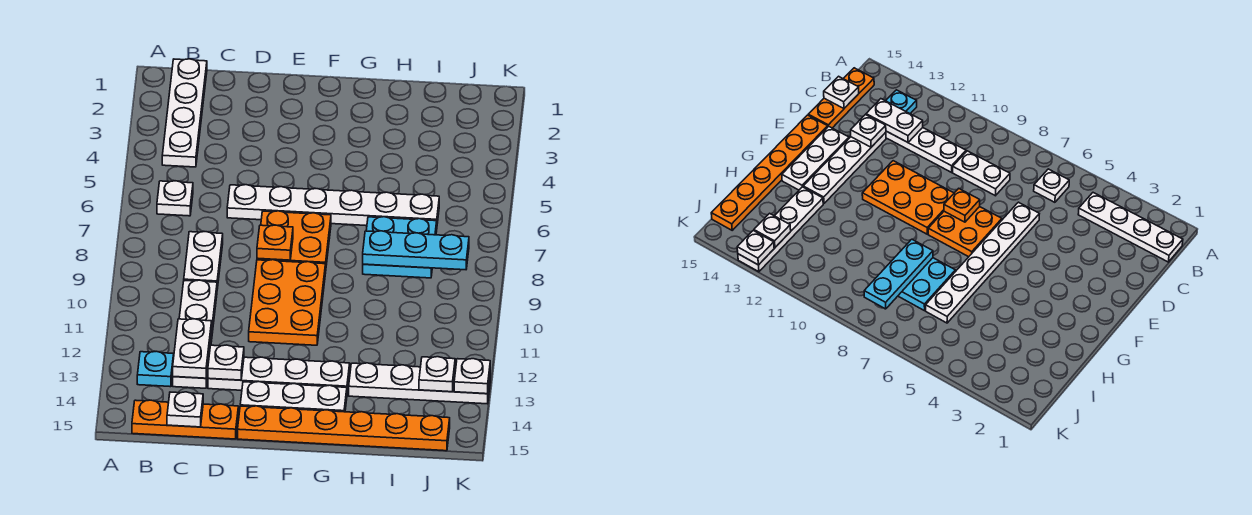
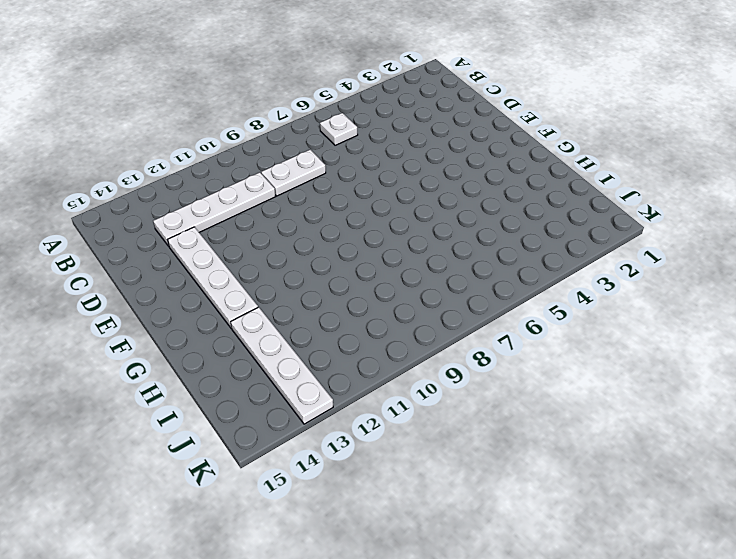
none -> white 1x4 plate [162,59,207,167]
none -> cyan 1x1 plate [137,351,174,387]
none -> orange 1x3 plate [132,400,238,439]

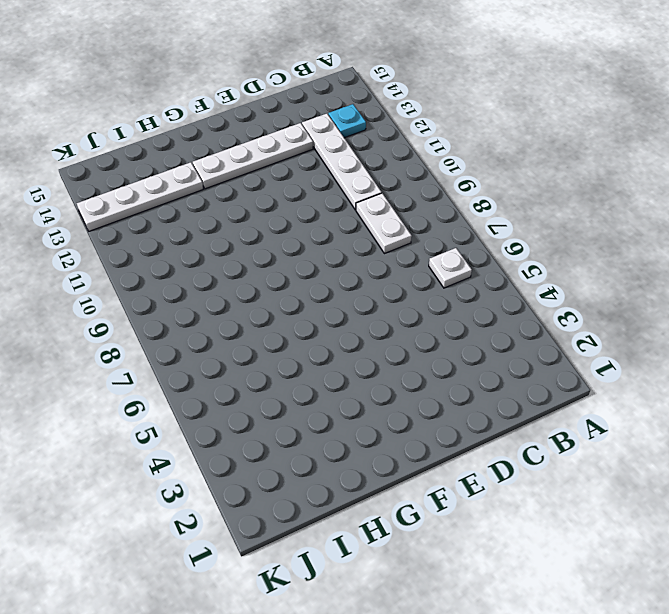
none -> white 1x4 plate [162,59,207,167]
none -> orange 1x3 plate [132,400,238,439]
none -> white 1x6 plate [227,185,439,226]

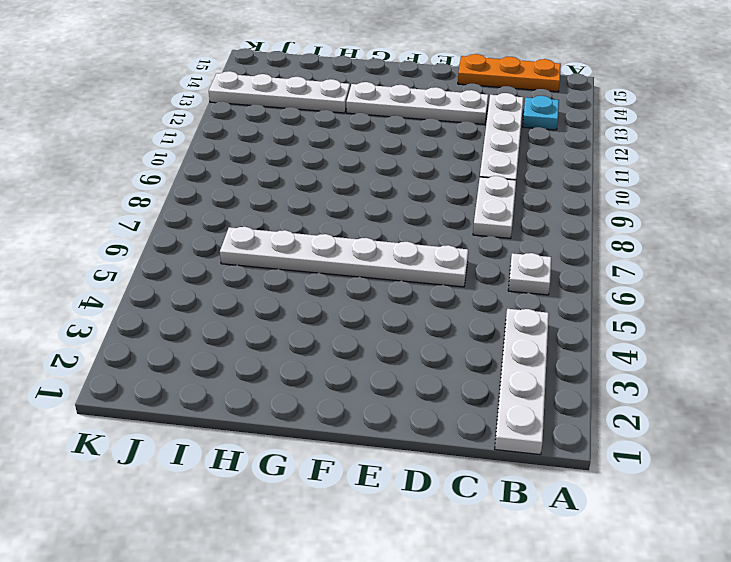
none -> orange 2x2 plate [257,211,331,265]
none -> orange 2x3 plate [249,260,326,345]
none -> white 1x3 plate [240,382,347,412]

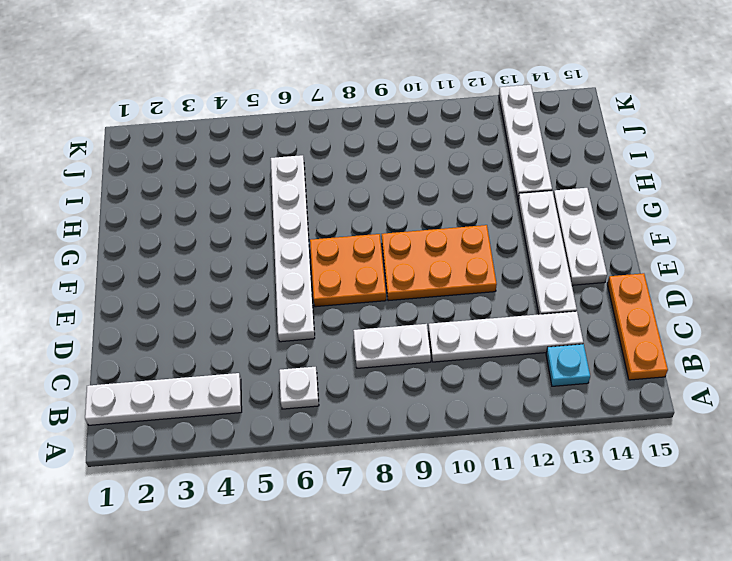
none -> orange 1x6 plate [238,406,450,451]
none -> cyan 2x2 plate [363,217,437,278]
none -> white 1x2 plate [173,319,212,378]

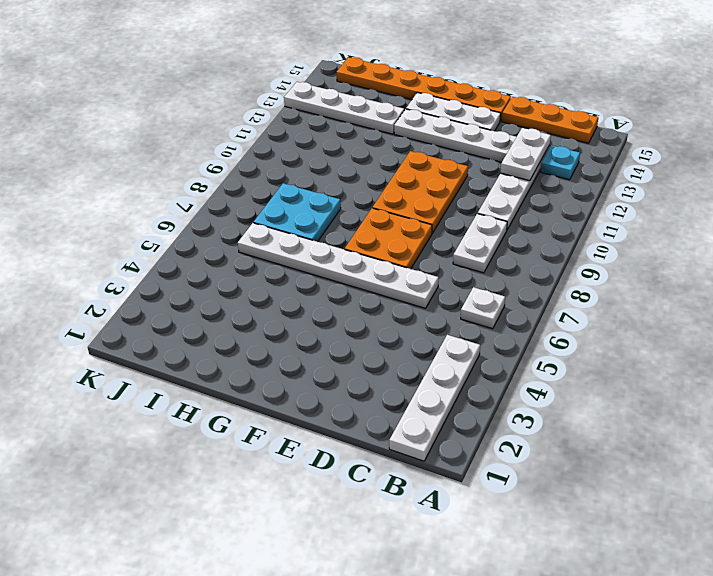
none -> white 1x1 plate [167,392,203,427]
none -> white 1x1 plate [208,345,244,380]
none -> orange 1x1 plate [257,225,293,260]

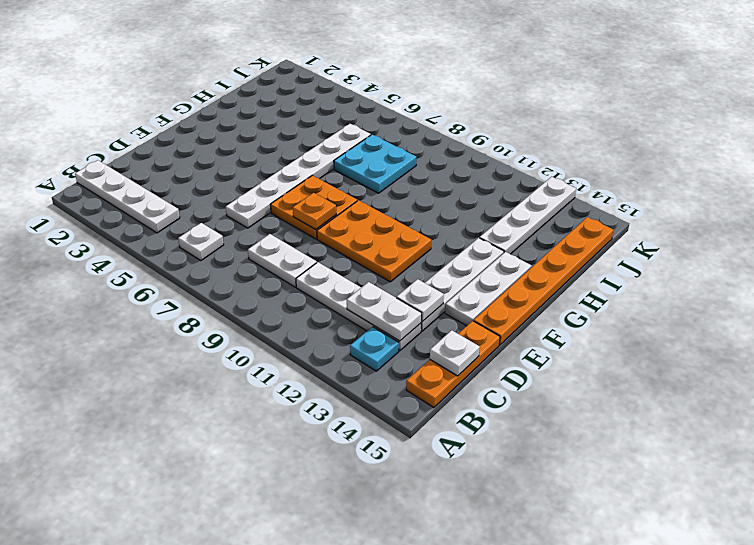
none -> cyan 1x3 plate [363,231,469,270]
none -> white 1x1 plate [419,357,455,392]
none -> white 1x1 plate [454,359,490,394]

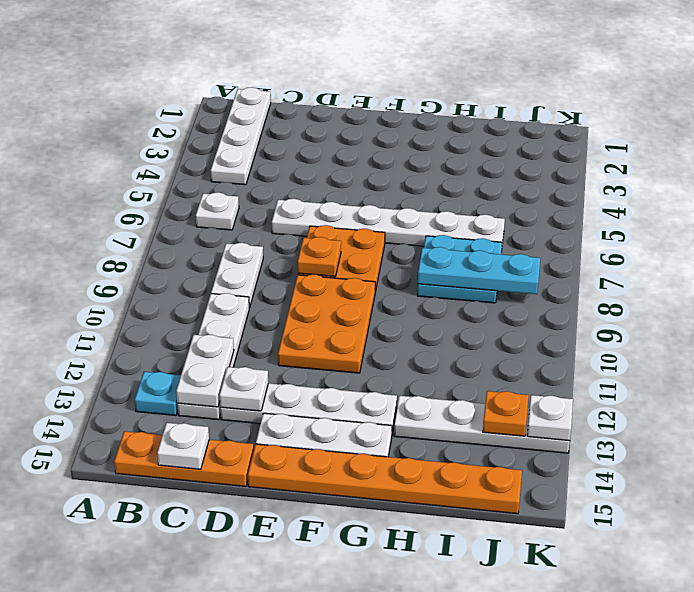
orange 1x1 plate [483,391,529,436] -> white 1x1 plate [419,357,455,392]

